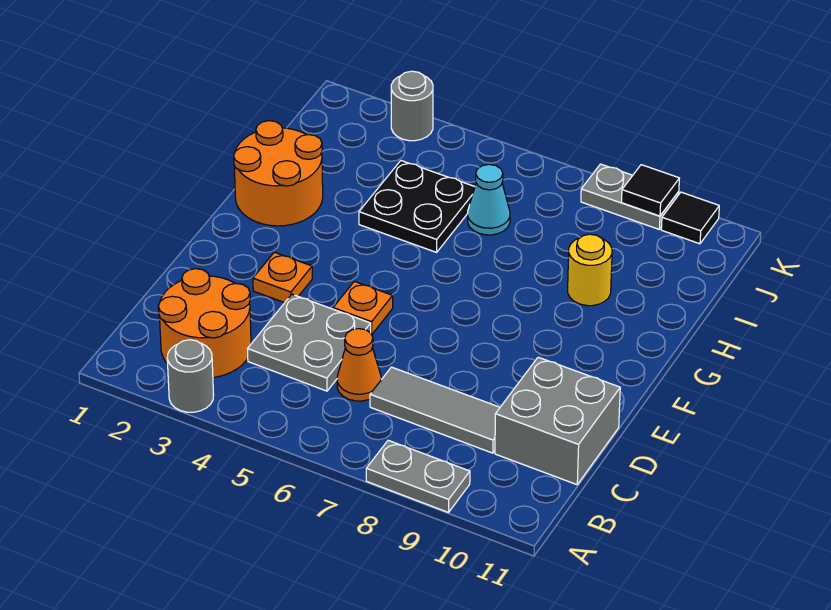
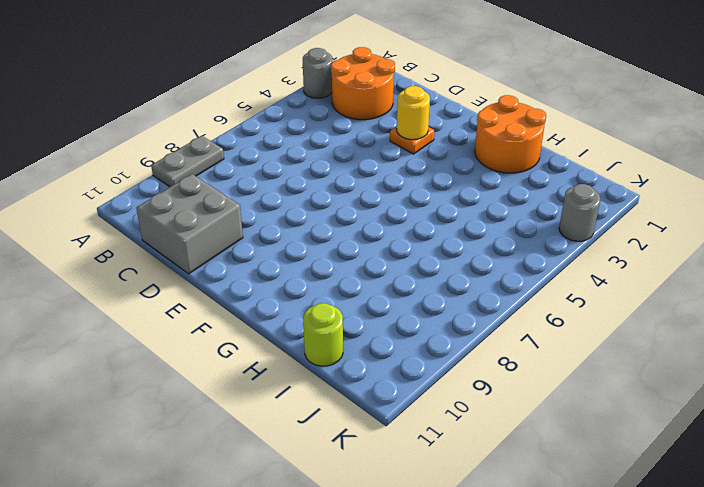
yellow 1x1 round brick [397,86,430,140] -> yellow 1x1 round brick moved to [568,234,612,306]
lime 1x1 round brick [303,303,343,366] -> none
none -> grey 2x2 plate [248,294,371,391]
none -> orange 1x1 cone [337,329,381,401]
none -> grey 1x3 tile [370,367,500,453]

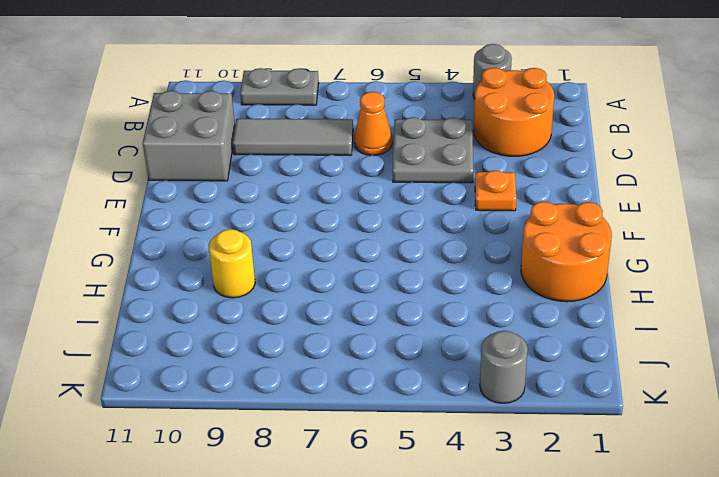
none -> orange 1x1 plate [333,281,393,334]
none -> black 2x2 plate [359,161,475,252]
none -> cyan 1x1 cone [468,164,510,235]

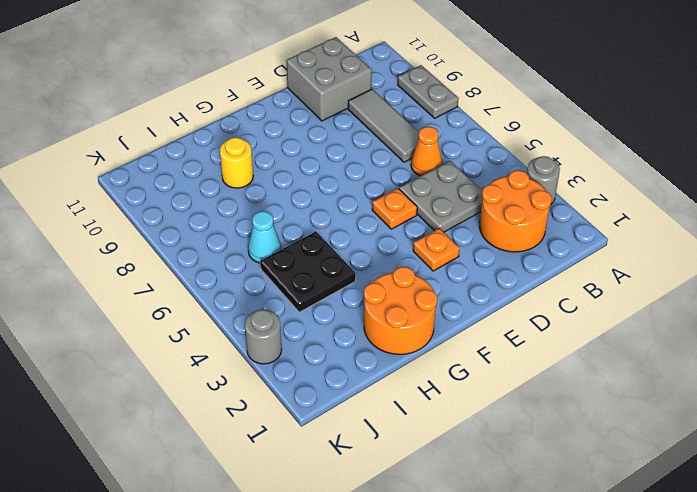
none -> grey 1x2 plate [581,164,679,229]
none -> black 1x1 tile [661,192,719,244]
none -> black 1x1 tile [622,165,679,216]

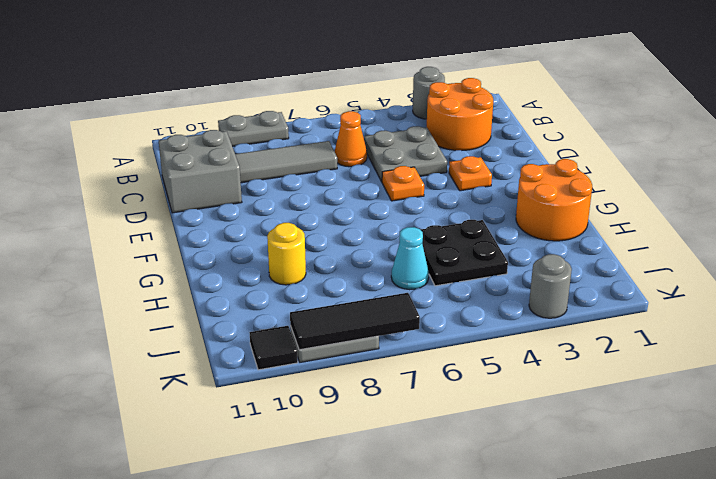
black 1x3 tile [290,293,420,350] -> black 1x1 tile [622,165,679,216]

